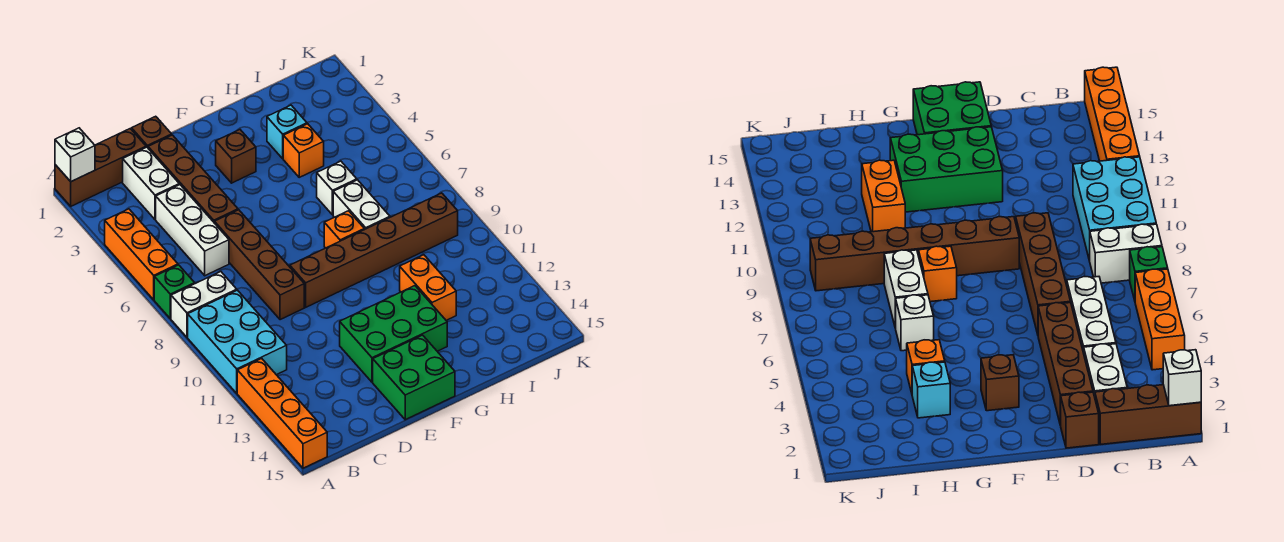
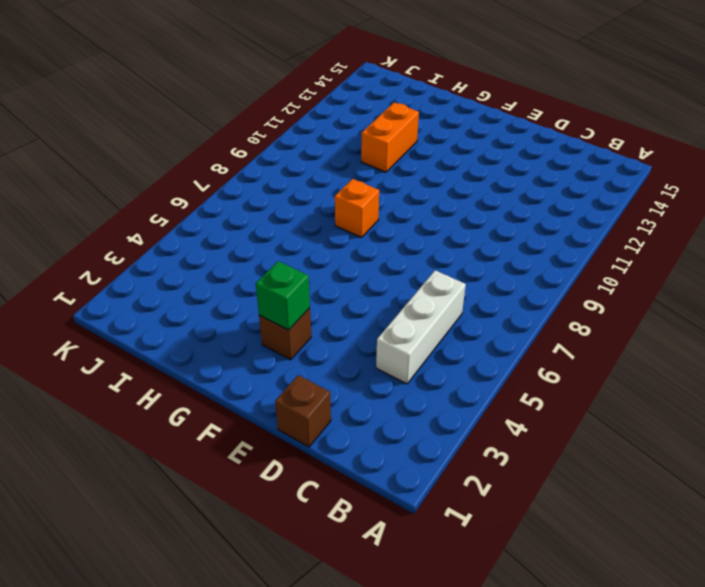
green 1x1 brick [256,261,310,330] -> green 1x1 brick moved to [154,265,195,319]
none -> brown 1x3 brick [55,129,146,206]
none -> orange 1x3 brick [105,209,178,300]
none -> white 1x2 brick [171,272,237,337]

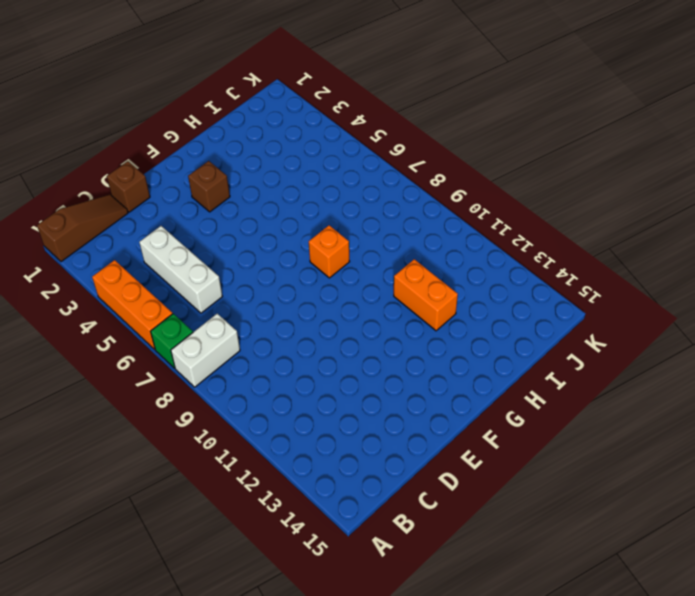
brown 1x3 slope [37,195,128,262] -> brown 1x3 brick [55,129,146,206]
none -> cyan 2x3 brick [188,290,287,393]
none -> orange 1x4 brick [237,358,327,468]
none -> white 1x2 brick [123,147,179,220]

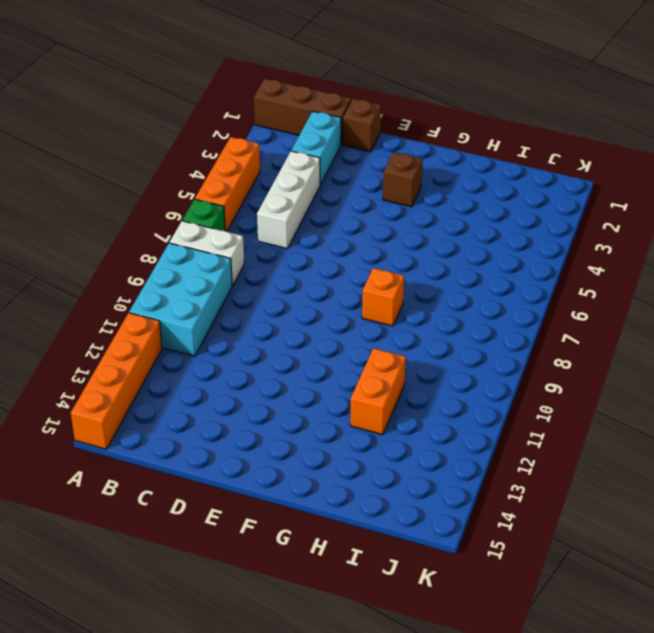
cyan 1x2 brick [291,111,341,185] -> white 1x2 brick [123,147,179,220]
none -> brown 1x4 brick [148,135,238,222]
none -> brown 1x4 brick [214,210,304,320]
none -> brown 1x6 brick [290,193,458,307]

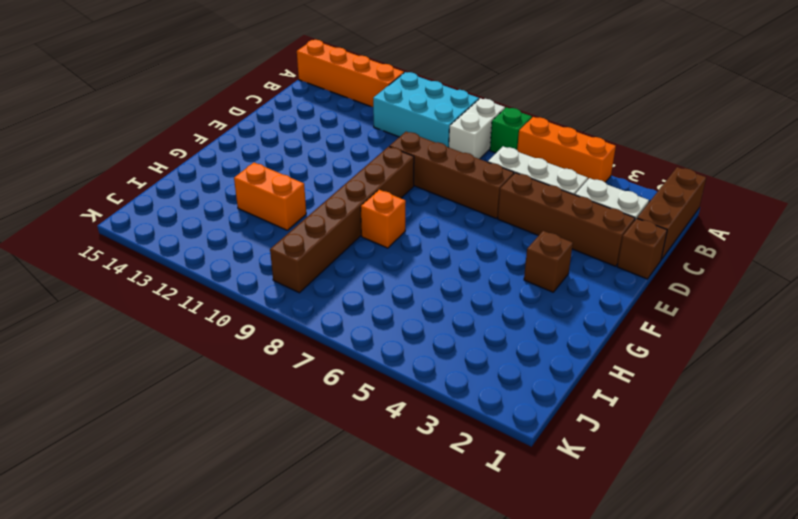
none -> green 2x3 brick [340,286,447,382]
none -> green 2x2 brick [373,335,455,420]
none -> cyan 1x1 brick [267,105,307,159]

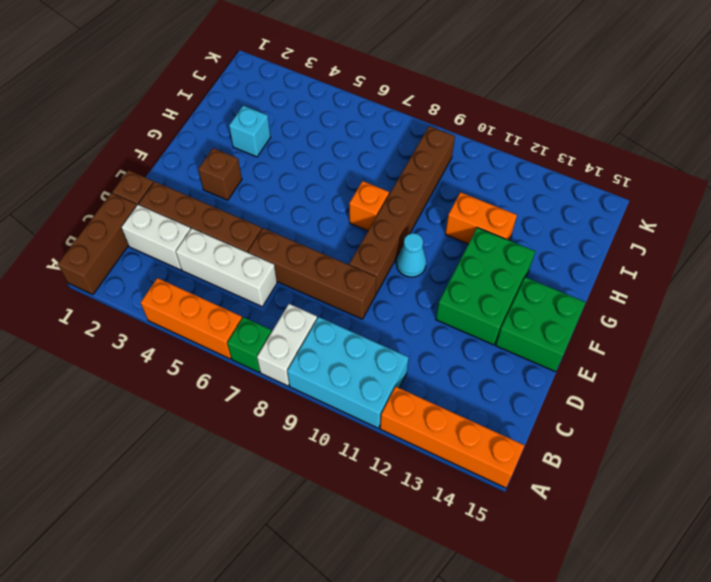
cyan 1x1 cone [396,233,426,277] -> none
none -> orange 1x1 brick [283,124,324,177]
none -> white 1x1 brick [317,161,357,215]
none -> white 1x2 brick [333,180,390,230]

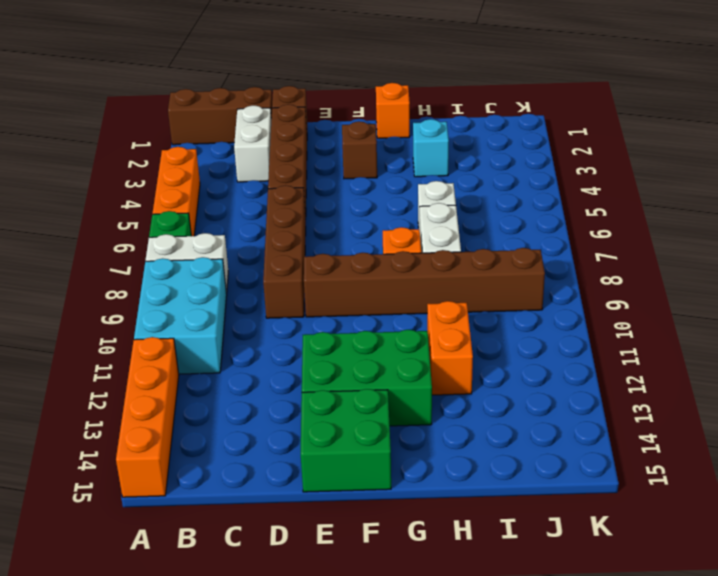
orange 1x1 brick [376,83,410,138] -> orange 1x1 brick moved to [283,124,324,177]
none -> white 1x3 brick [156,185,229,276]
none -> white 1x1 brick [55,128,95,182]

